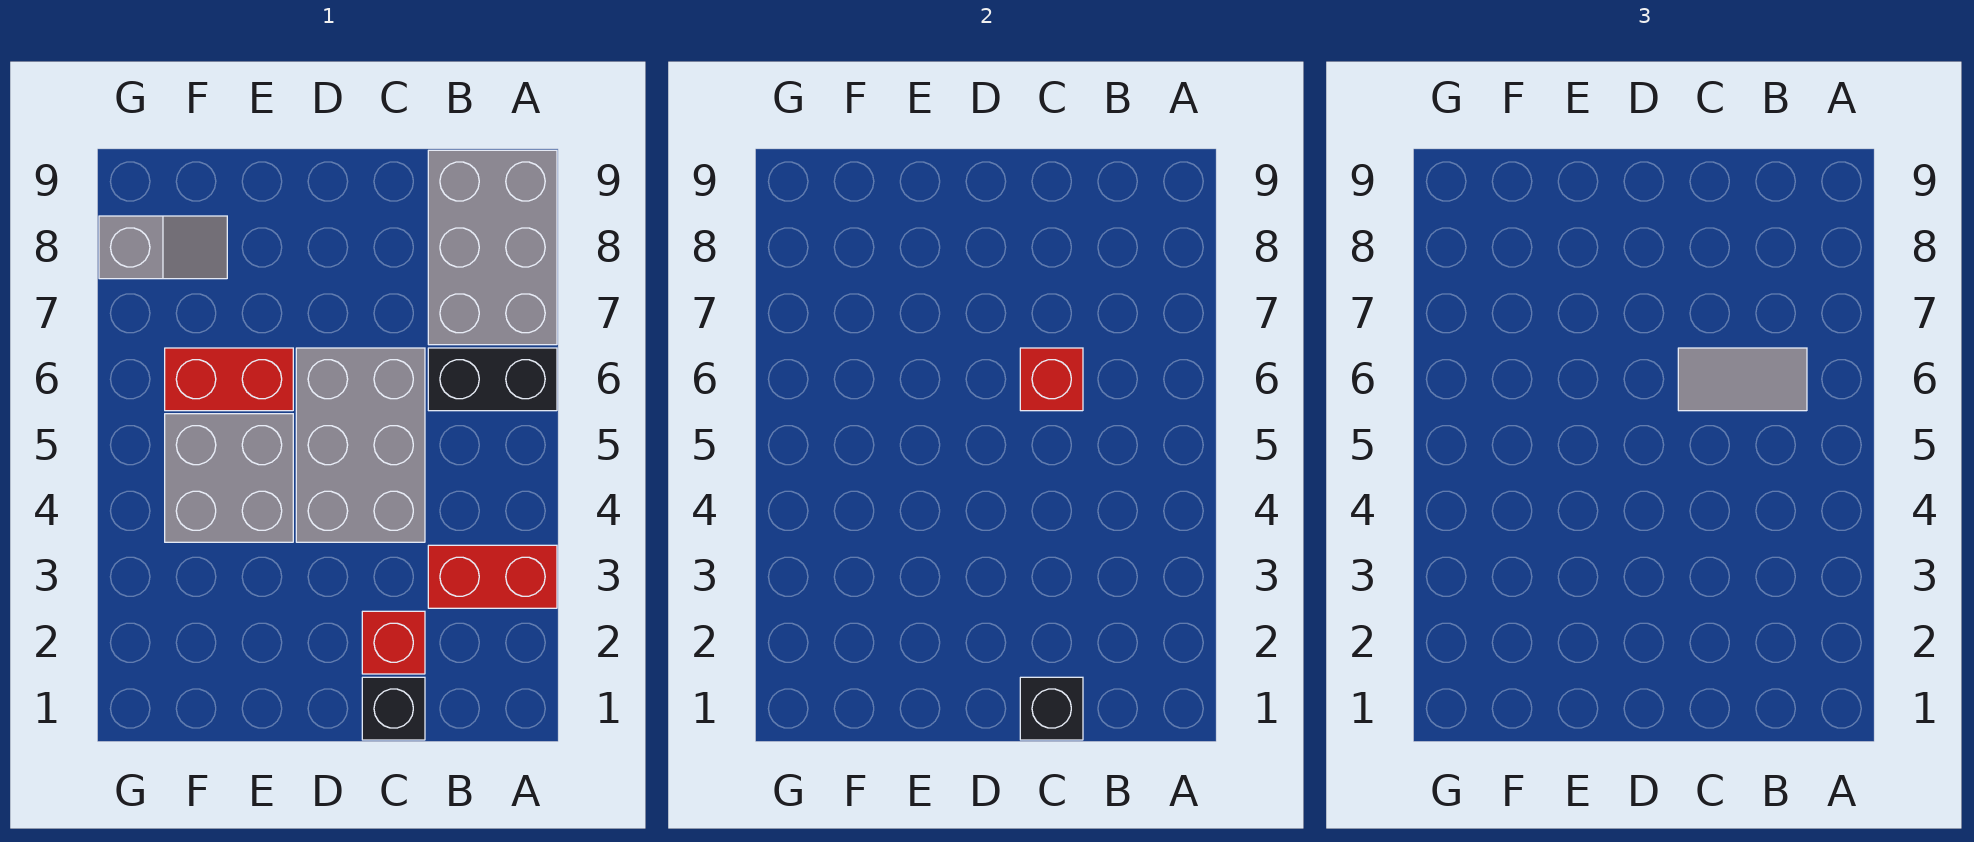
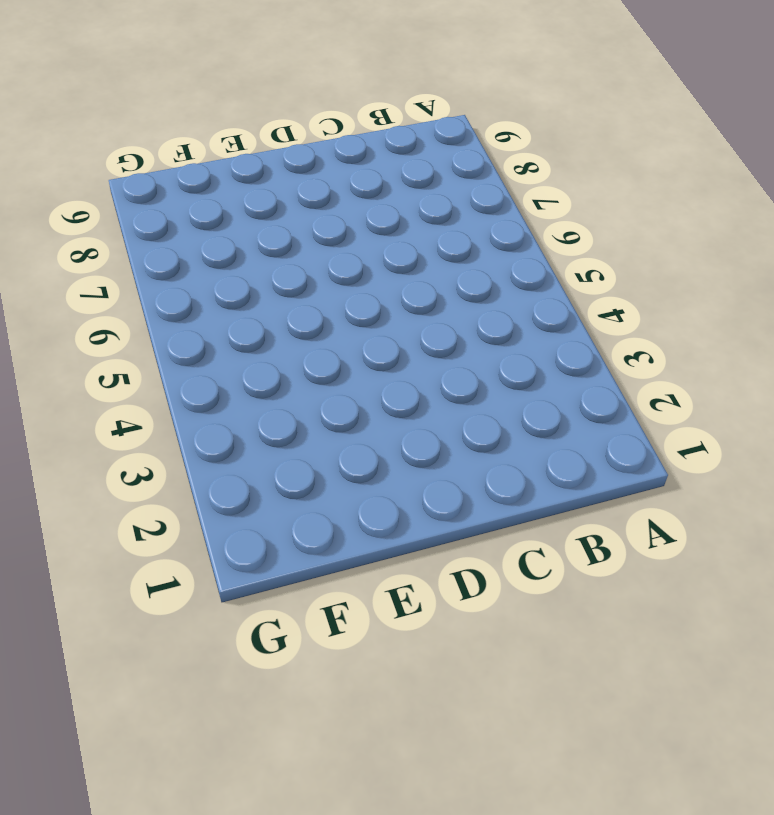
none -> red 1x2 brick [428,545,557,608]
none -> black 1x2 brick [428,348,557,411]
none -> grey 2x3 brick [428,150,557,345]

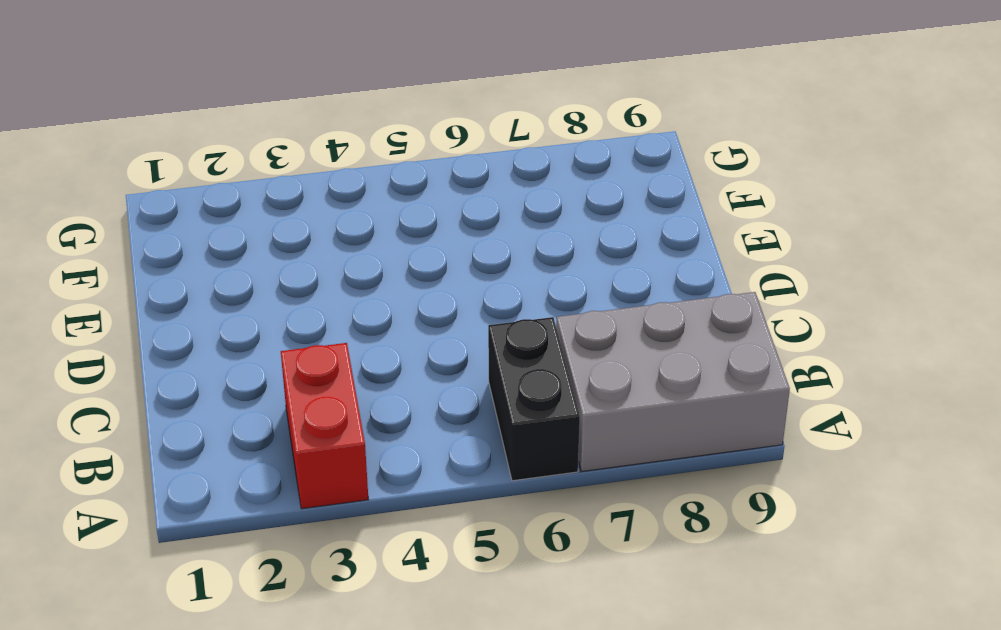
none -> black 1x1 brick [362,677,425,740]
none -> red 1x1 brick [362,611,425,674]
none -> grey 2x3 brick [296,348,425,542]

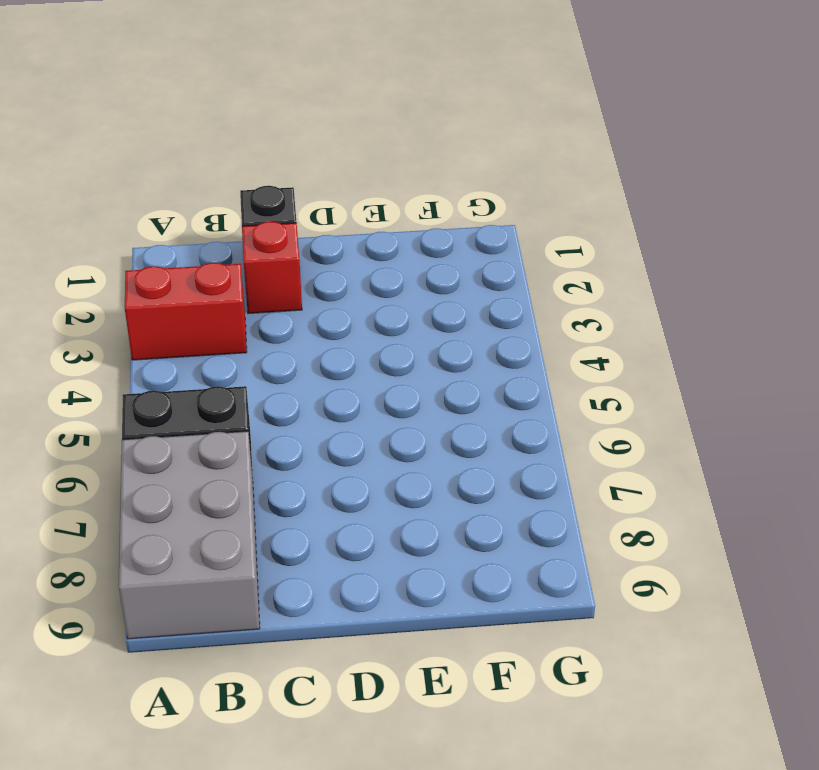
none -> grey 2x3 brick [296,348,425,542]
none -> grey 2x2 brick [165,414,293,542]
none -> red 1x2 brick [165,348,293,411]

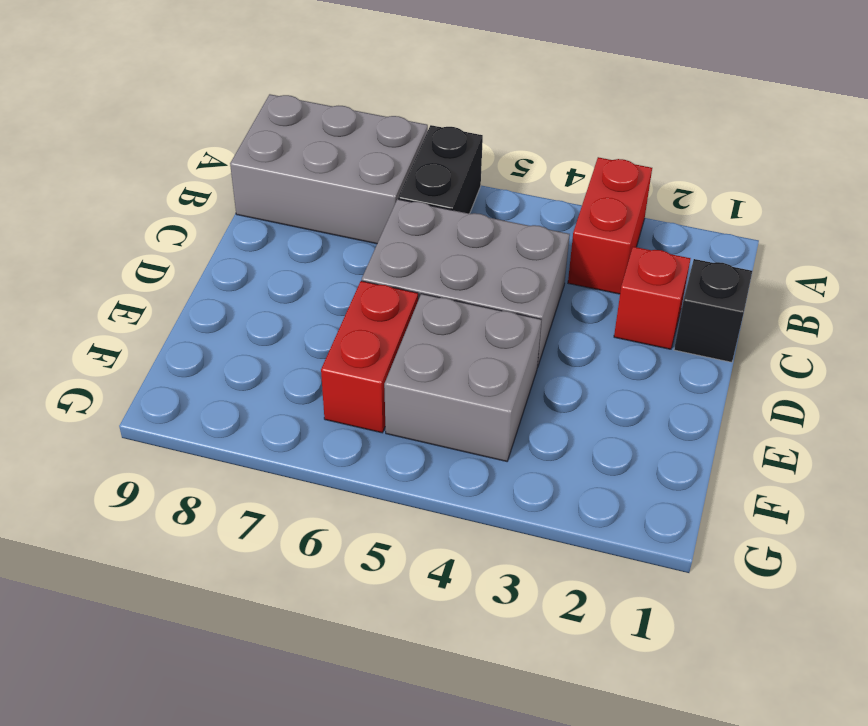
none -> grey 1x2 slope [99,216,227,279]
none -> black 1x1 brick [1020,677,1083,740]
none -> red 1x1 brick [1020,348,1083,411]

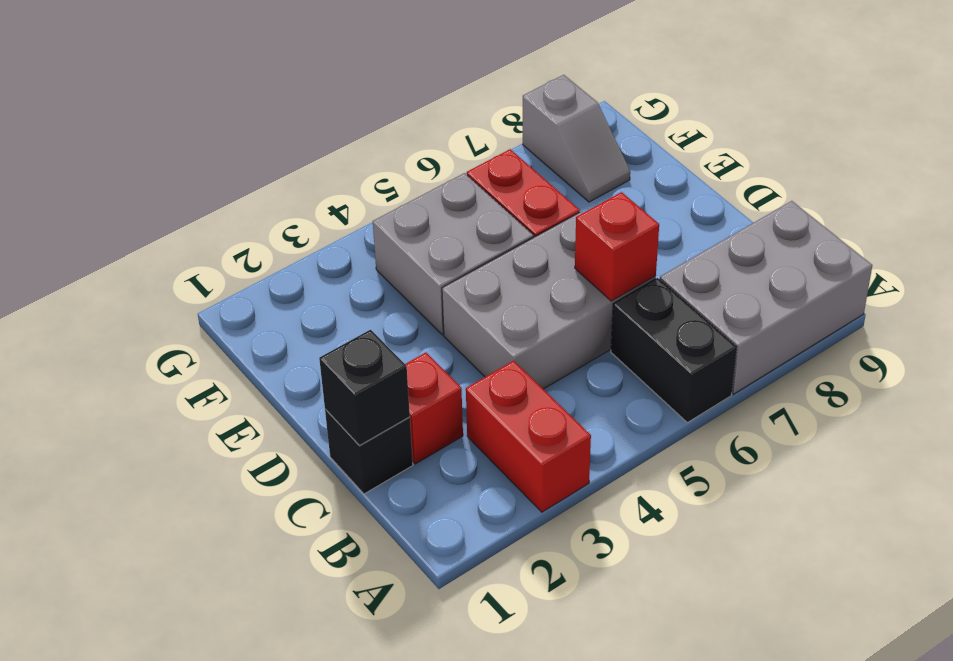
none -> grey 1x2 tile [1678,348,1807,411]

